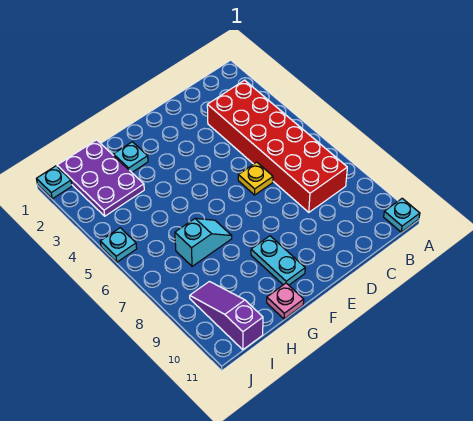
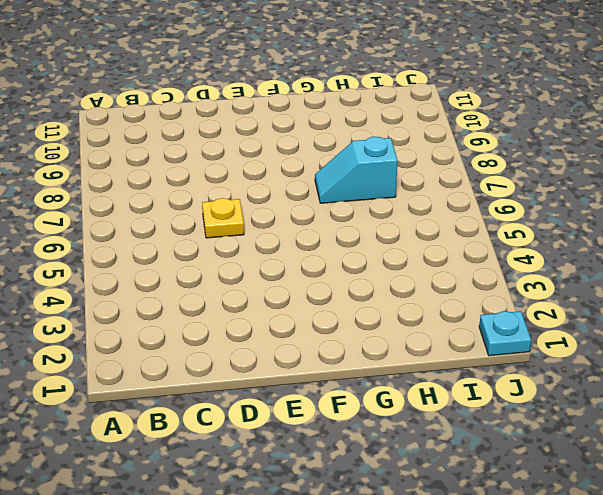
none -> cyan 1x1 plate [384,198,420,232]
none -> red 2x6 brick [207,80,347,212]

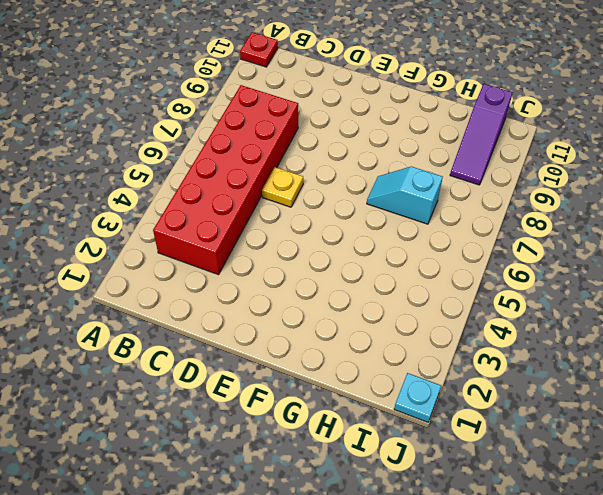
red 1x1 plate [240,32,278,67] -> cyan 1x1 plate [384,198,420,232]
none -> cyan 1x2 plate [251,236,305,285]
none -> cyan 1x1 plate [113,142,148,172]

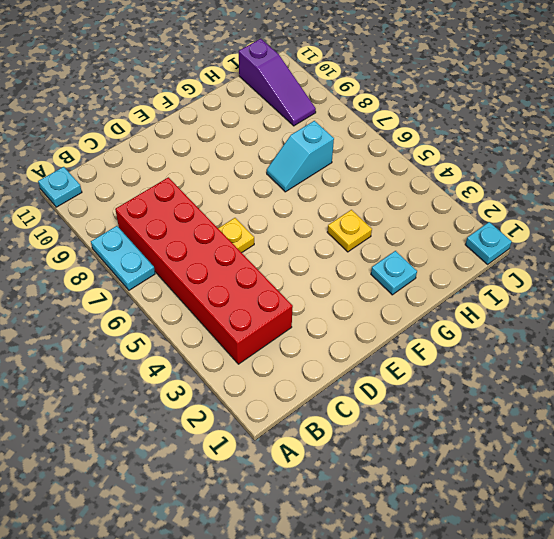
cyan 1x2 plate [91,226,155,290] -> cyan 1x2 plate moved to [251,236,305,285]
yellow 1x1 plate [327,210,372,252] -> none
none -> pink 1x1 plate [267,283,304,319]
none -> purple 2x3 plate [57,140,144,216]

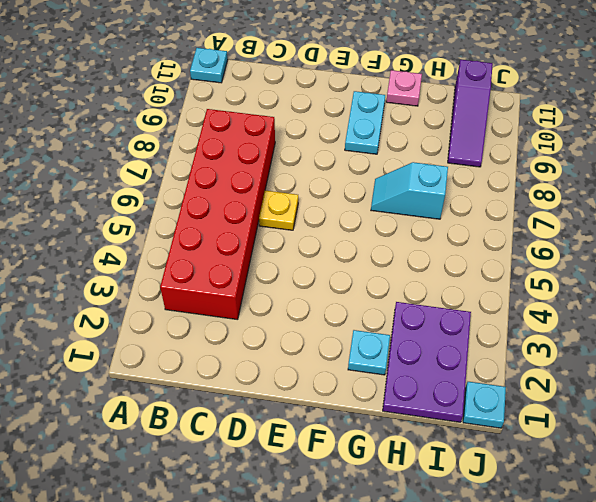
none -> cyan 1x1 plate [100,228,137,262]

